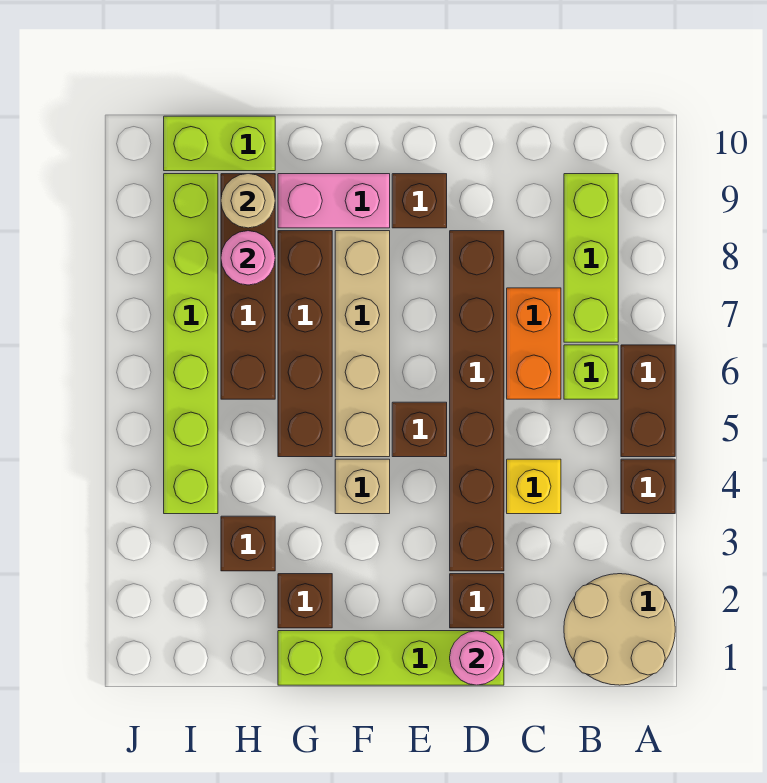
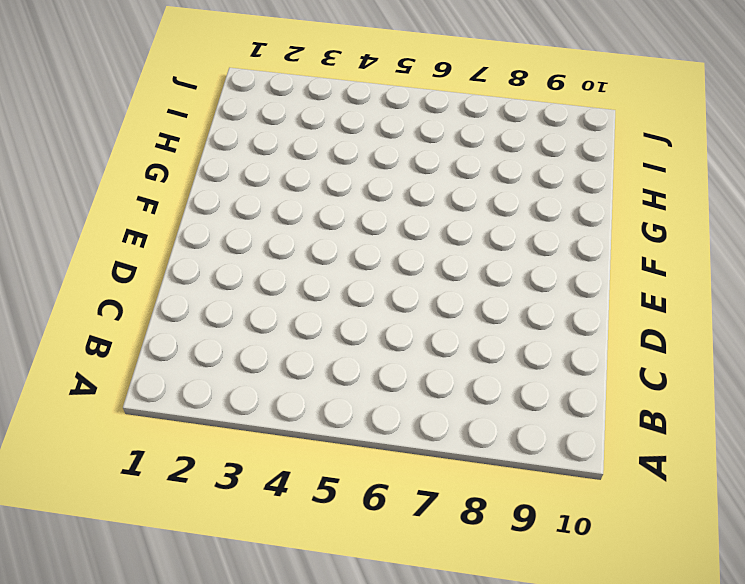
none -> tan 2x2 round brick [564,574,675,685]
none -> brown 1x1 brick [621,459,675,514]
none -> brown 1x2 brick [621,345,675,457]

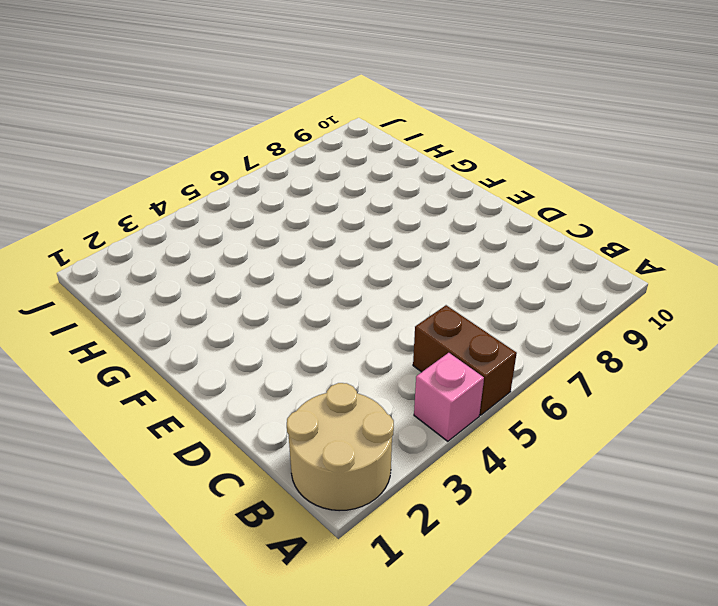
pink 1x1 brick [414,353,484,441] -> brown 1x1 brick [621,459,675,514]
brown 1x2 brick [413,305,517,415] -> brown 1x2 brick turned to [621,345,675,457]
none -> lime 1x1 brick [564,345,618,399]
none -> lime 1x3 brick [564,174,618,342]
none -> yellow 1x1 brick [507,459,561,514]

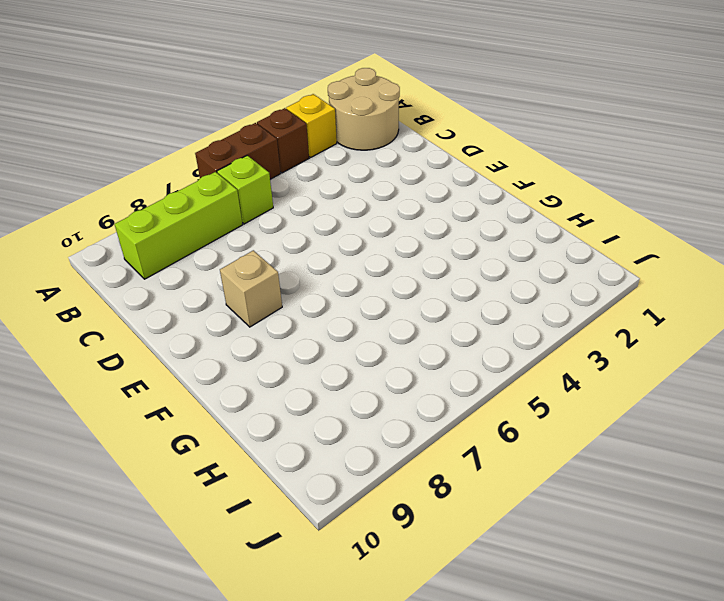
yellow 1x1 brick [286,94,337,158] -> yellow 1x1 brick moved to [507,459,561,514]
tan 1x1 brick [220,250,282,327] -> tan 1x1 brick moved to [335,459,390,514]
none -> orange 1x2 brick [507,288,561,399]
none -> lime 1x4 brick [278,631,504,685]
none -> brown 1x1 brick [450,574,504,628]

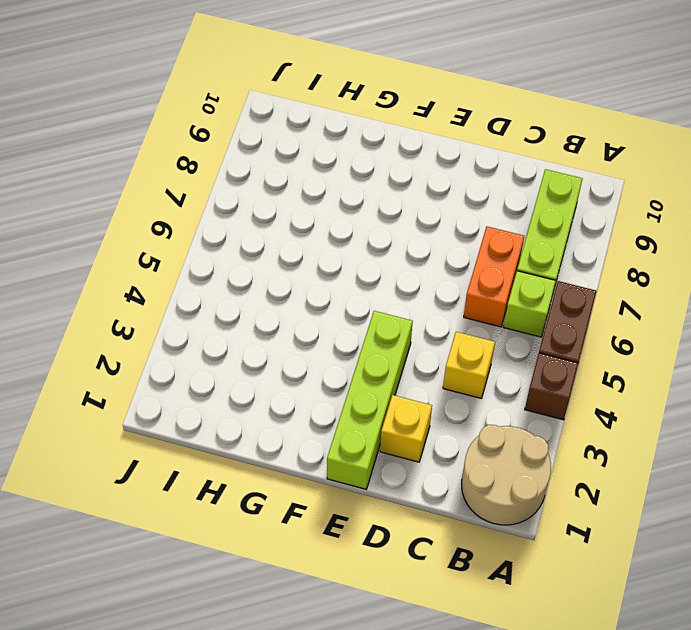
yellow 1x1 brick [380,395,432,462] -> brown 1x1 brick [450,574,504,628]
lime 1x4 brick [327,311,413,489] -> lime 1x4 brick turned to [278,631,504,685]
none -> brown 1x6 brick [450,231,504,571]
none -> brown 1x1 brick [392,402,447,457]
none -> brown 1x1 brick [392,174,447,228]

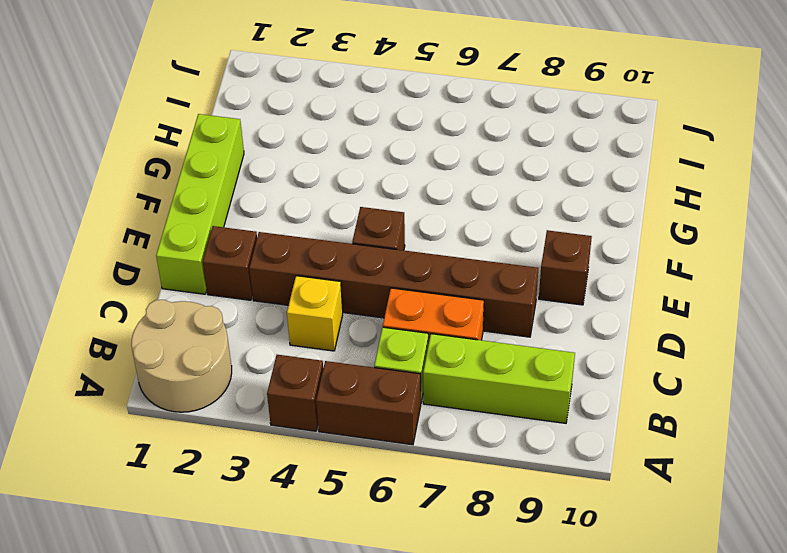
none -> tan 1x1 brick [335,459,390,514]
none -> tan 1x4 brick [335,231,390,457]
none -> pink 1x2 brick [278,174,390,228]

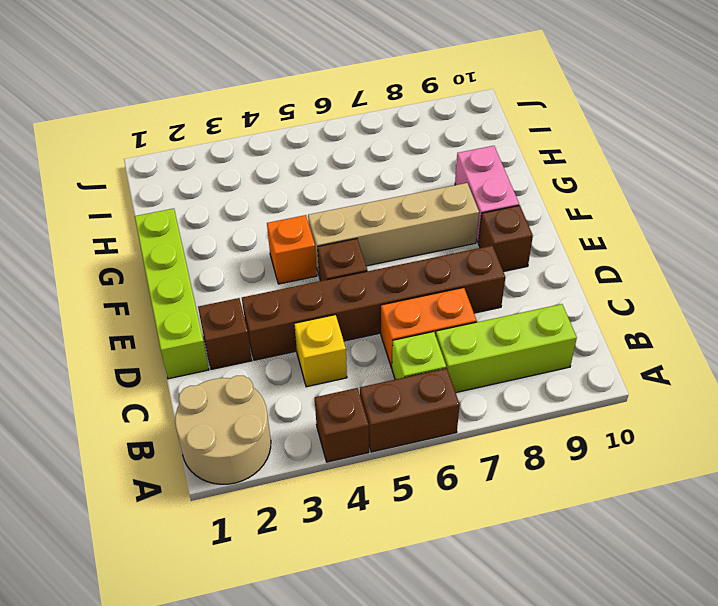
orange 1x1 brick [267,215,317,284] -> tan 1x1 brick [335,459,390,514]
none -> brown 1x1 brick [278,574,332,628]
none -> brown 1x4 brick [278,231,332,457]
none -> brown 1x1 brick [221,516,275,571]

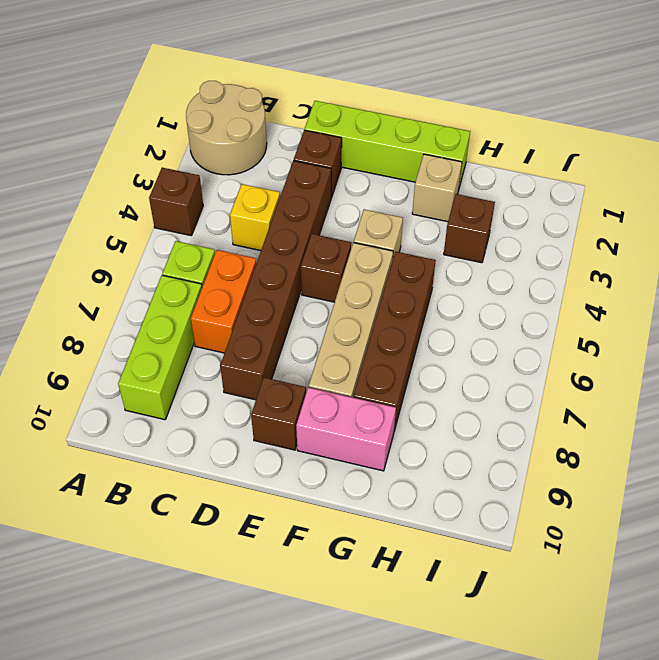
tan 1x1 brick [412,154,462,222] -> brown 1x1 brick [278,574,332,628]
none -> brown 1x2 brick [621,345,675,457]
none -> brown 1x4 brick [221,174,275,399]
none -> lime 1x2 brick [164,116,275,171]

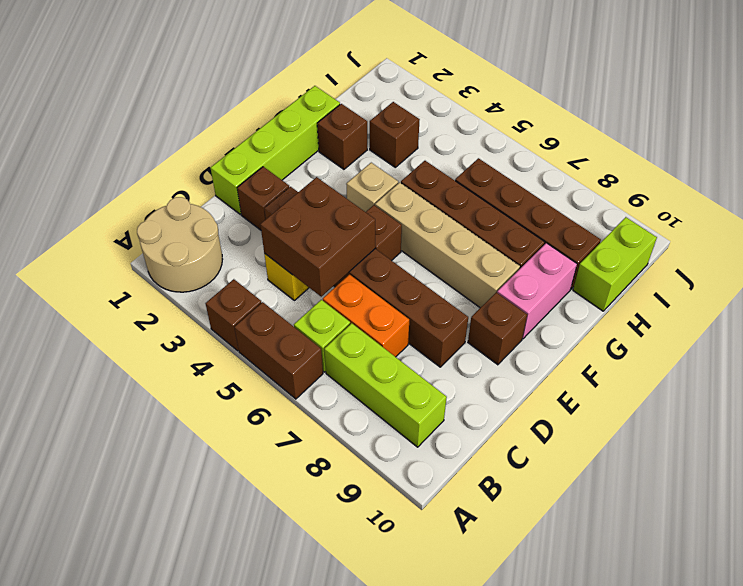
brown 2x2 brick [260,177,375,297] -> none
none -> lime 1x6 brick [164,174,218,514]
none -> pink 1x1 round brick [450,631,504,685]
none -> pink 1x1 round brick [221,231,275,285]

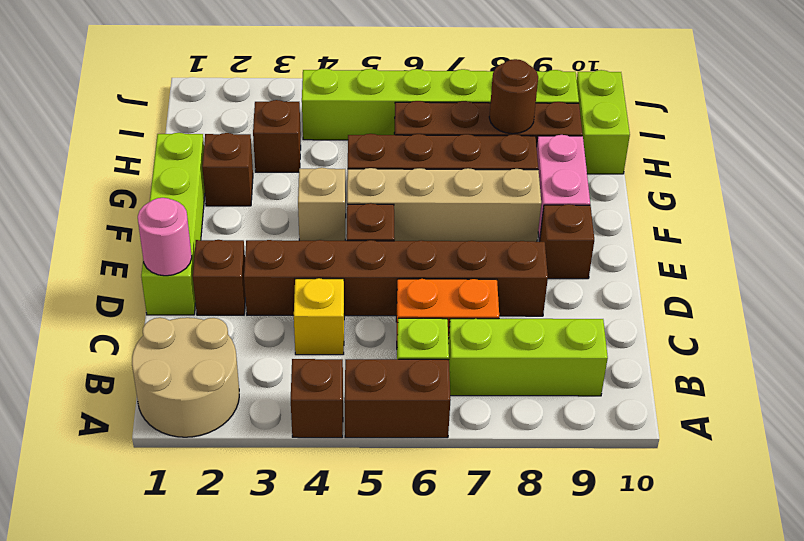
brown 1x1 round brick [489,59,538,134] -> pink 1x1 round brick [221,231,275,285]
none -> tan 1x1 round brick [221,174,275,228]

